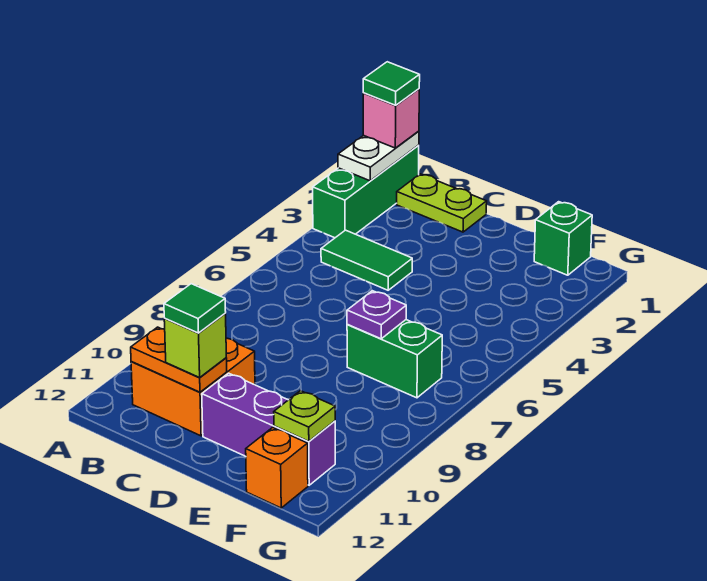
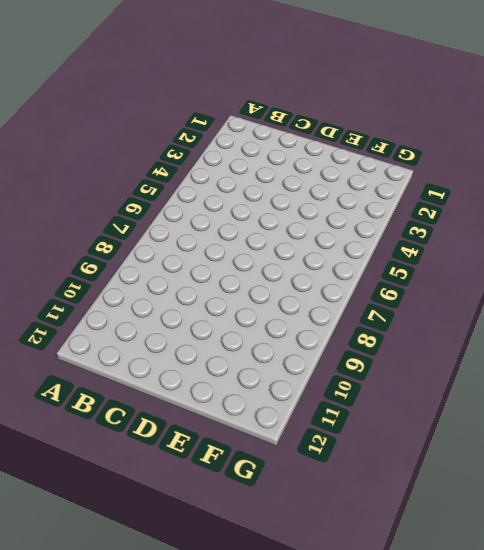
none -> green 1x3 brick [313,146,419,238]
none -> lime 1x2 plate [397,174,487,232]
none -> green 1x2 tile [321,230,412,290]

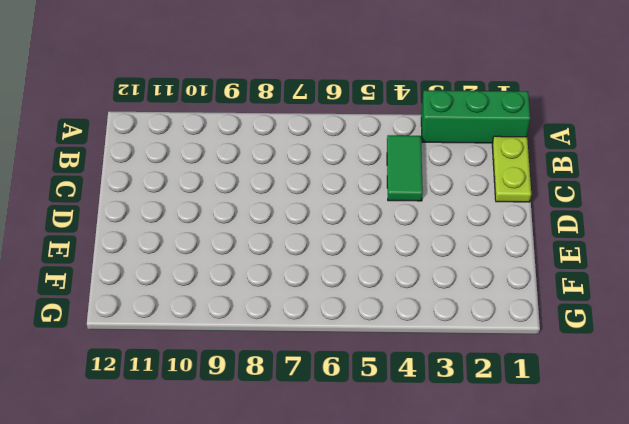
none -> orange 2x2 brick [131,338,255,436]
none -> purple 1x3 brick [202,373,335,485]
none -> green 1x2 brick [347,320,442,398]

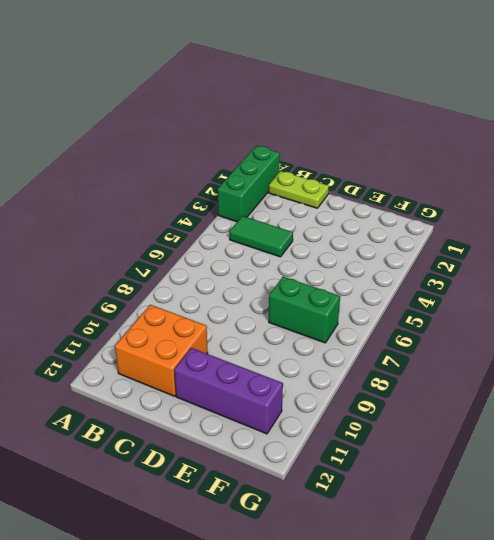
none -> green 1x1 brick [534,202,592,275]
none -> orange 1x1 brick [246,427,308,508]
none -> white 1x2 plate [338,131,419,181]

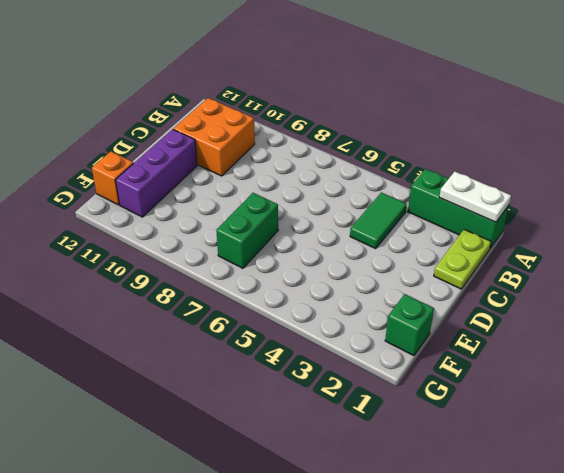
none -> orange 1x2 plate [131,327,227,392]
none -> purple 1x1 plate [347,291,406,339]
none -> lime 1x1 plate [274,391,335,441]

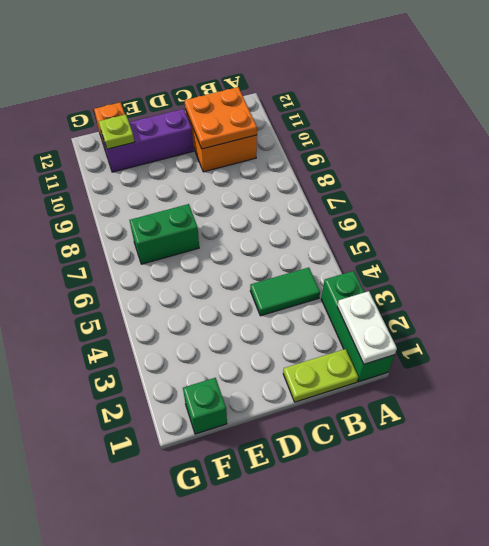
orange 2x2 plate [184,87,257,149] -> orange 1x2 plate [131,327,227,392]
none -> purple 1x1 plate [347,291,406,339]
none -> pink 1x1 brick [363,89,419,148]
none -> lime 1x1 brick [164,314,226,378]

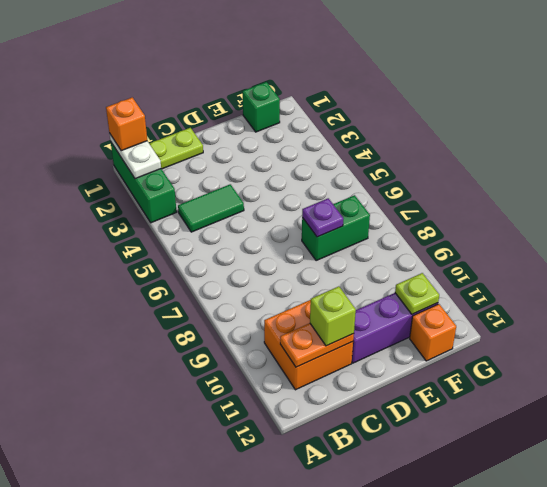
orange 1x1 brick [106,97,147,151] -> pink 1x1 brick [363,89,419,148]
none -> green 1x1 tile [363,62,420,105]
none -> green 1x1 tile [164,284,226,333]

